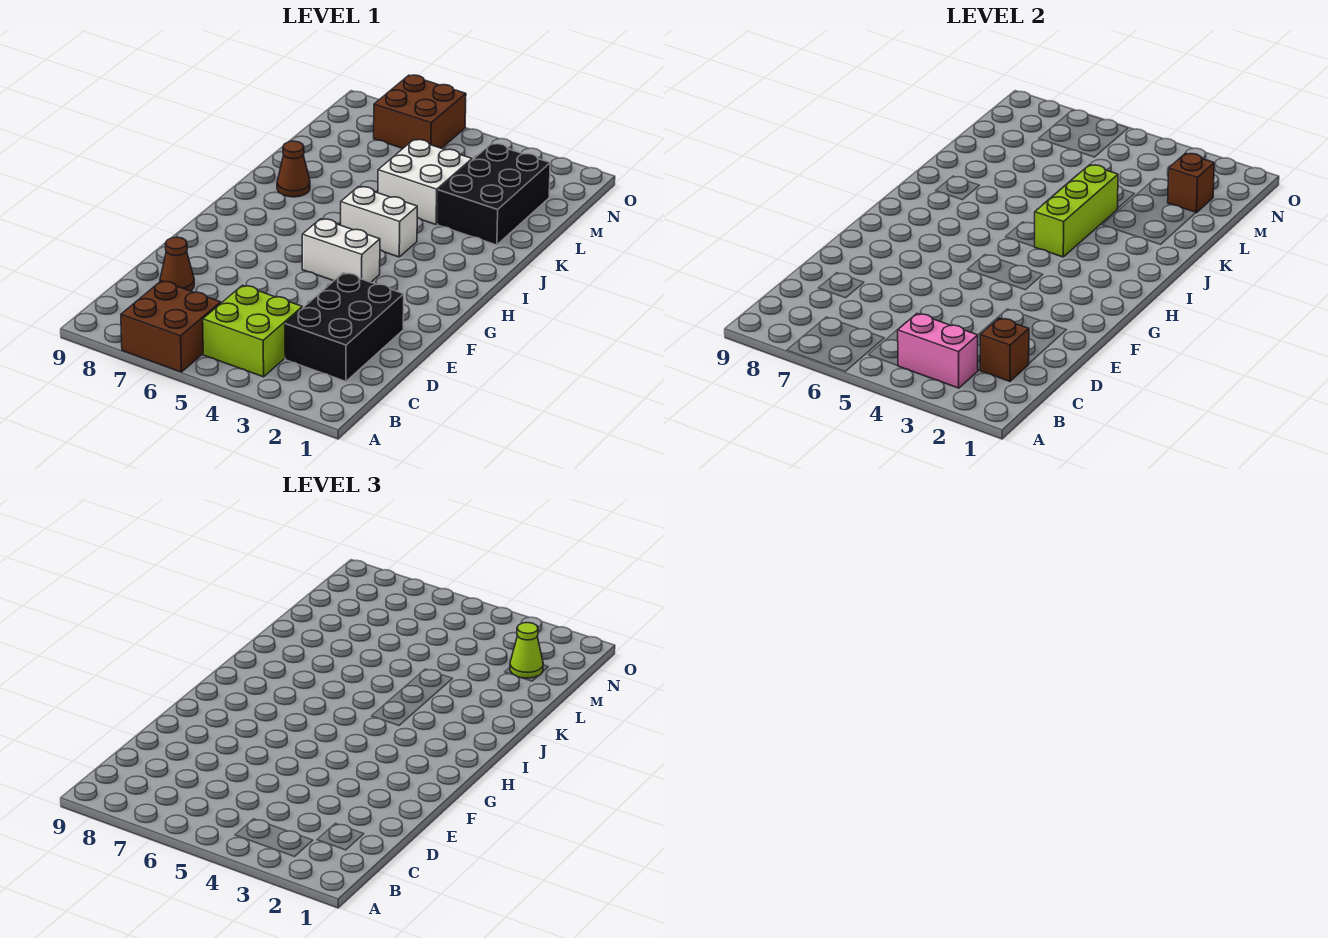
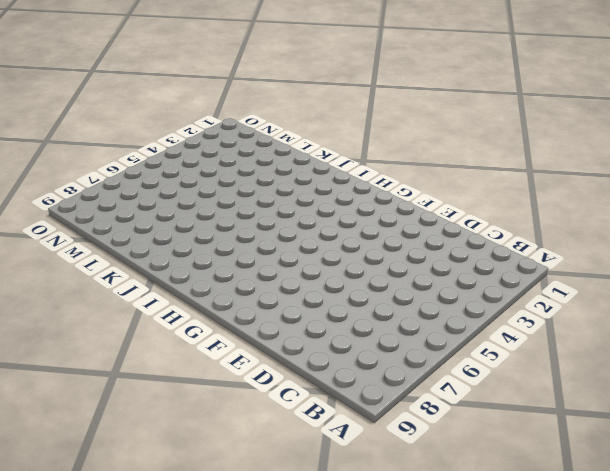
none -> brown 2x2 brick [121,281,221,372]
none -> lime 2x2 brick [203,285,302,377]
none -> black 2x3 brick [285,273,404,381]

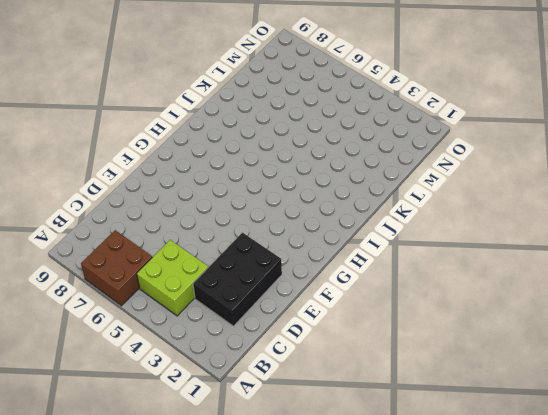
none -> brown 1x1 cone [160,237,194,291]
none -> white 1x2 brick [302,219,380,282]
none -> white 1x2 brick [341,186,417,257]

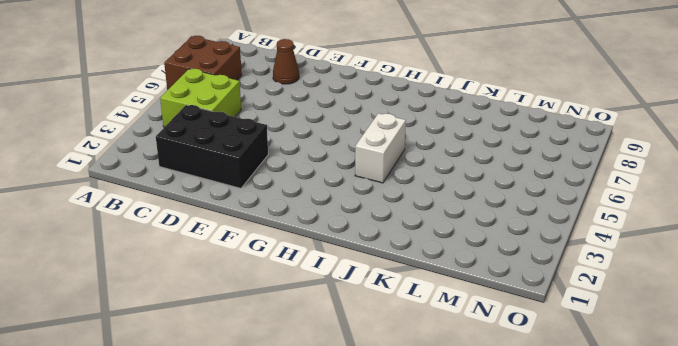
none -> white 1x2 brick [302,219,380,282]
none -> brown 1x1 cone [277,141,310,197]
none -> black 2x3 brick [438,143,550,245]

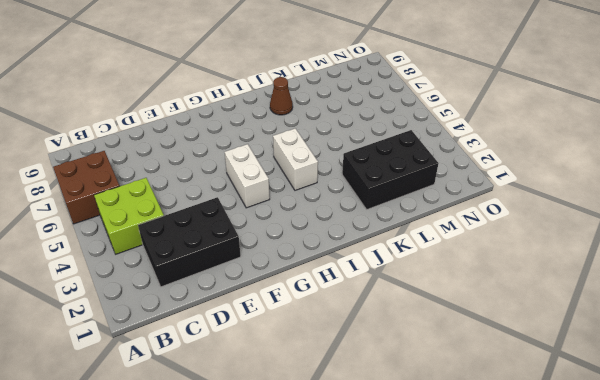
none -> brown 1x1 cone [160,237,194,291]
none -> white 2x2 brick [378,140,472,224]
none -> brown 2x2 brick [374,75,466,148]

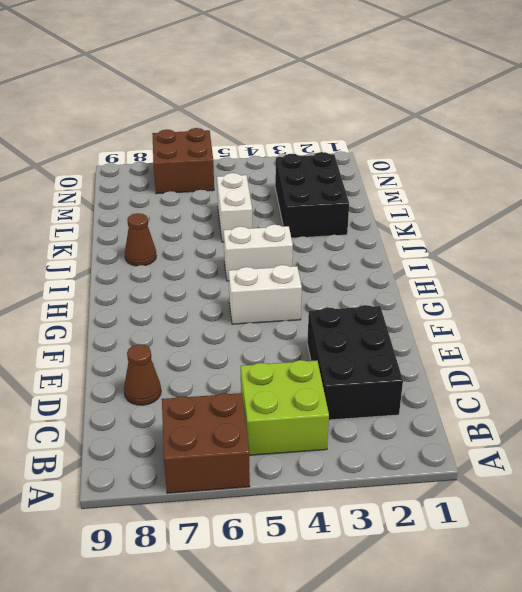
white 1x2 brick [217,173,252,242] -> white 2x2 brick [378,140,472,224]
none -> pink 1x2 brick [898,314,978,388]
none -> brown 1x1 brick [980,318,1029,381]
none -> lime 1x3 brick [1035,165,1118,257]

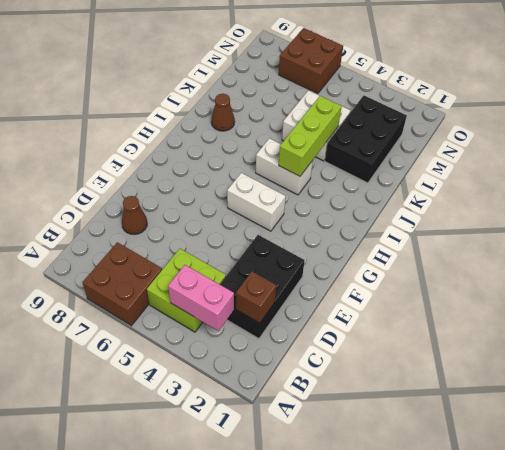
none -> brown 1x1 brick [1168,153,1214,213]
none -> lime 1x1 cone [510,623,543,678]

